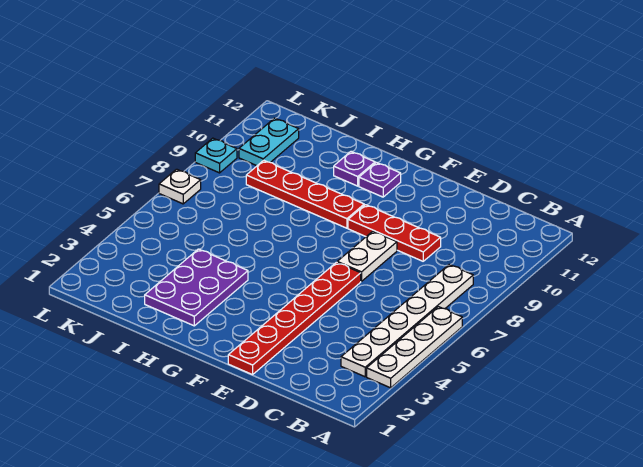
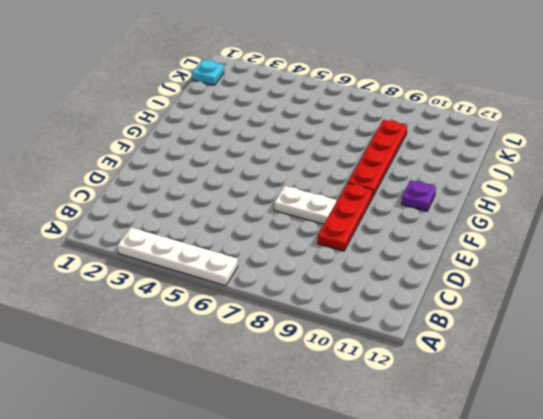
cyan 1x1 plate [192,60,224,85] -> cyan 1x1 plate moved to [195,138,237,173]
none -> white 1x6 plate [341,265,473,377]
none -> red 1x6 plate [228,262,361,375]
none -> purple 2x3 plate [145,249,248,326]

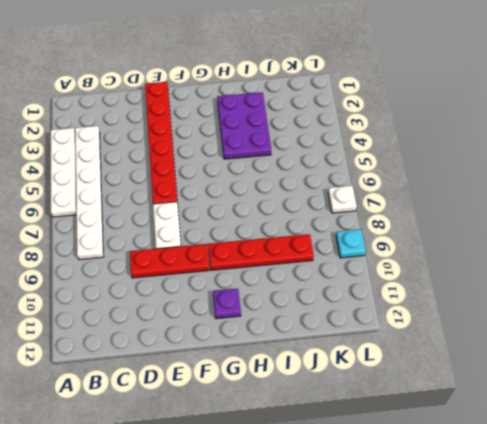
none -> purple 1x1 plate [334,152,375,186]
none -> cyan 1x2 plate [239,118,299,166]

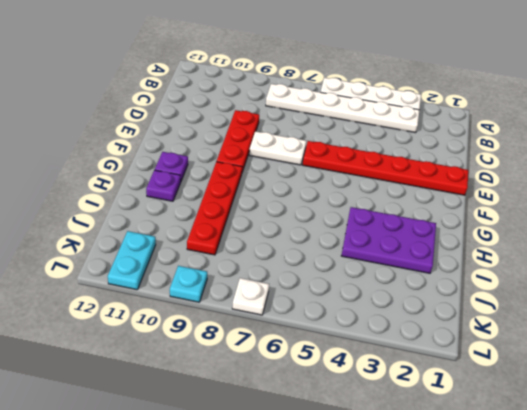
cyan 1x2 plate [108,231,156,290] -> cyan 1x2 plate turned to [239,118,299,166]

